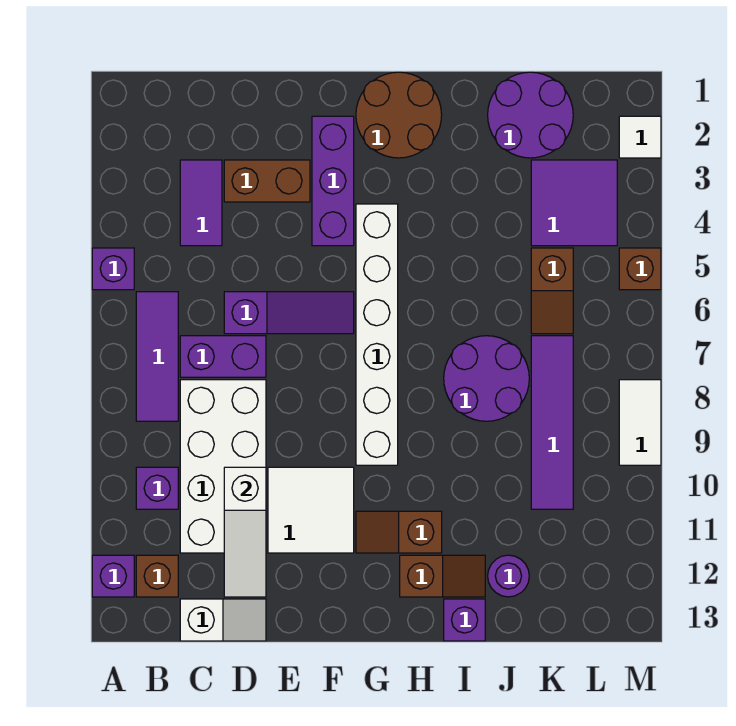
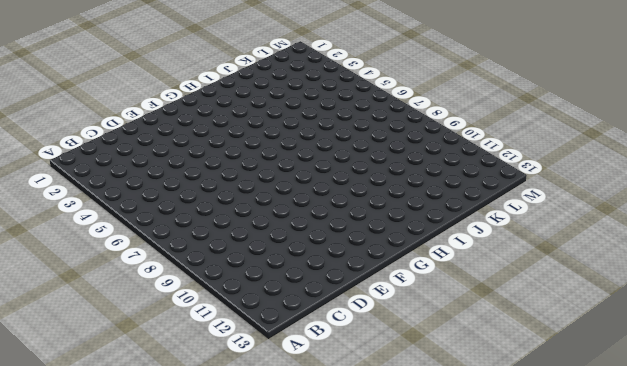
none -> purple 1x1 brick [92,248,134,290]
none -> purple 1x1 brick [92,555,134,597]
none -> purple 1x3 tile [136,292,178,421]

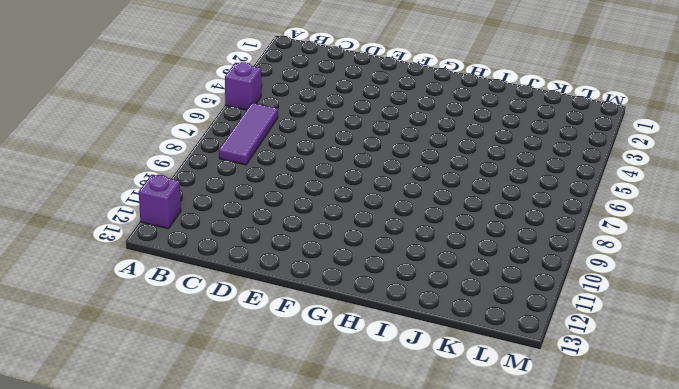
none -> purple 1x1 brick [136,467,178,509]
none -> brown 1x1 brick [136,555,178,597]
none -> purple 1x2 tile [180,160,222,246]

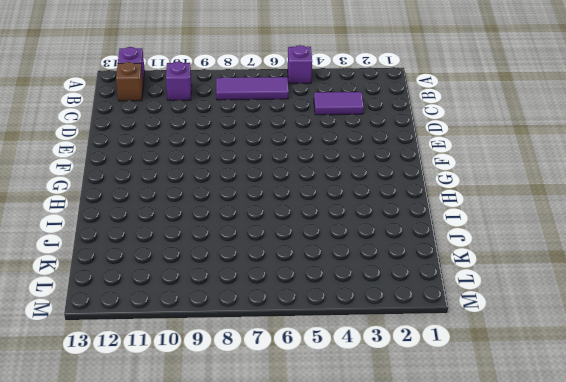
none -> purple 1x2 brick [180,336,266,377]
none -> white 2x4 brick [180,380,266,553]
none -> white 1x2 slope [180,599,266,641]

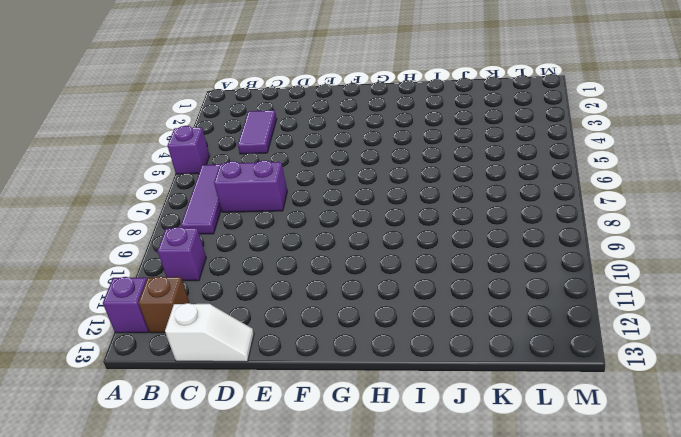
none -> white 2x4 brick [180,380,266,553]
none -> brown 1x2 brick [224,160,310,202]
none -> purple 1x3 slope [224,292,354,334]

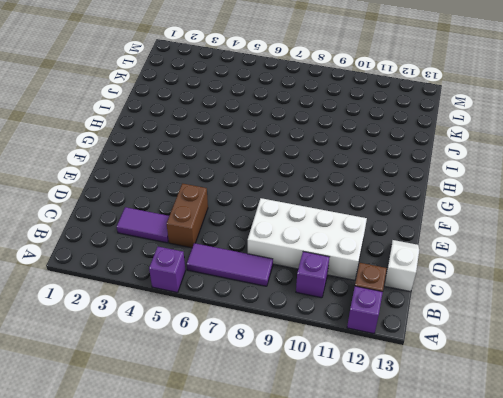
brown 1x2 brick [167,183,208,248] -> brown 1x2 brick moved to [224,160,310,202]
none -> purple 1x2 brick [180,336,266,377]
none -> purple 1x3 slope [224,292,354,334]
none -> white 2x2 tile [268,467,354,553]

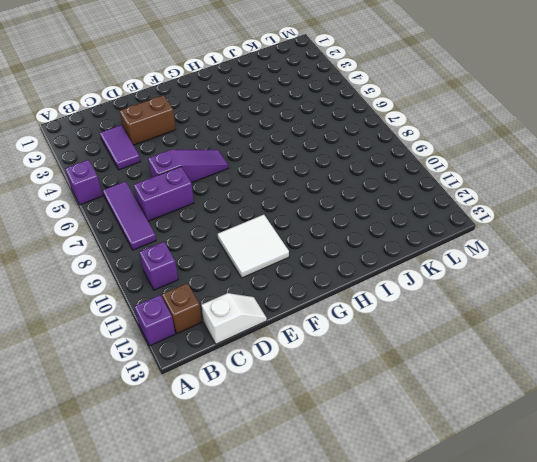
none -> white 2x4 brick [180,380,266,553]
none -> purple 1x3 brick [312,116,354,246]
none -> brown 2x2 round brick [356,72,442,158]

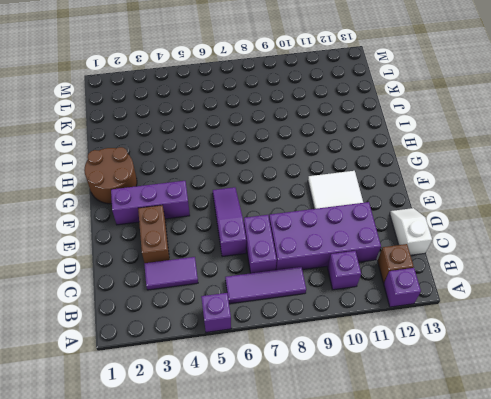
purple 2x4 brick [269,202,381,270] -> white 2x4 brick [180,380,266,553]
none -> white 1x6 brick [356,204,398,465]
none -> brown 1x2 slope [356,511,442,553]
none -> brown 1x2 slope [400,555,485,597]

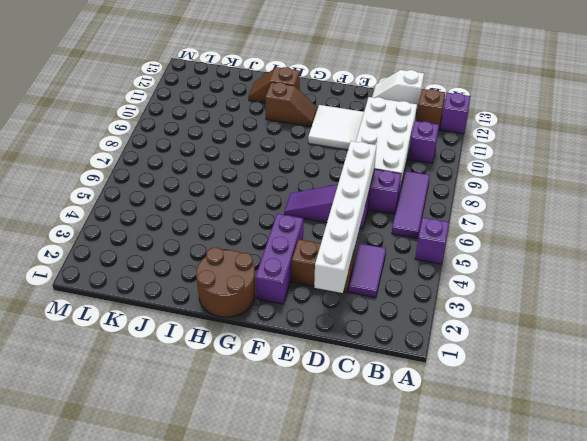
white 1x6 brick [314,141,377,293] -> white 1x6 brick moved to [356,204,398,465]
none -> purple 2x2 round brick [444,336,529,421]
none -> purple 1x1 brick [444,599,485,641]
none -> purple 2x2 round brick [488,72,573,158]

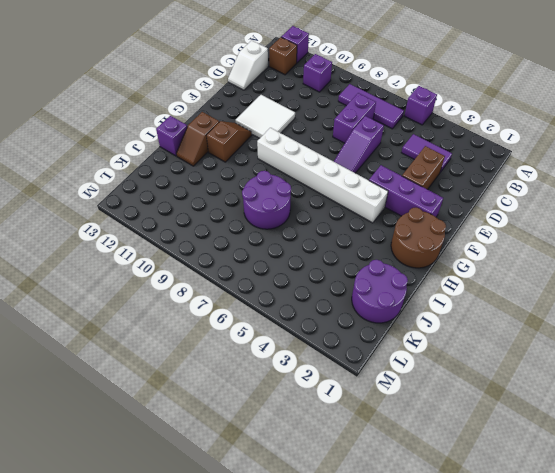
none -> white 2x4 brick [180,380,266,553]
none -> purple 1x1 round brick [488,555,529,597]
none -> purple 2x2 tile [531,160,617,246]

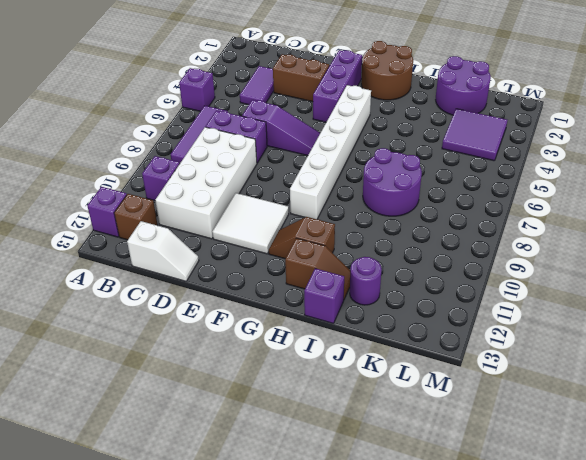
none -> brown 1x2 slope [531,248,573,334]
none -> purple 1x4 tile [531,336,573,509]
none -> white 1x1 tile [619,116,661,158]

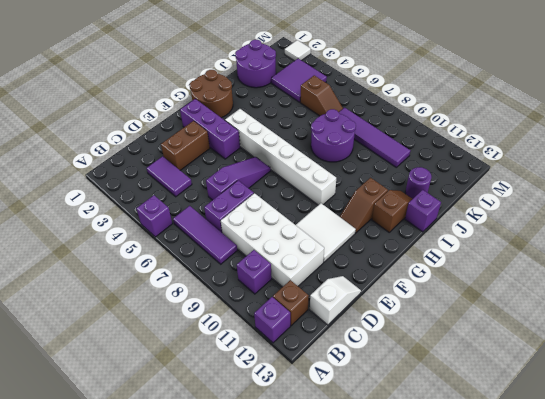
none -> brown 1x1 brick [619,248,661,290]
none -> white 1x2 tile [619,380,661,465]
none -> white 1x3 slope [224,467,266,597]

